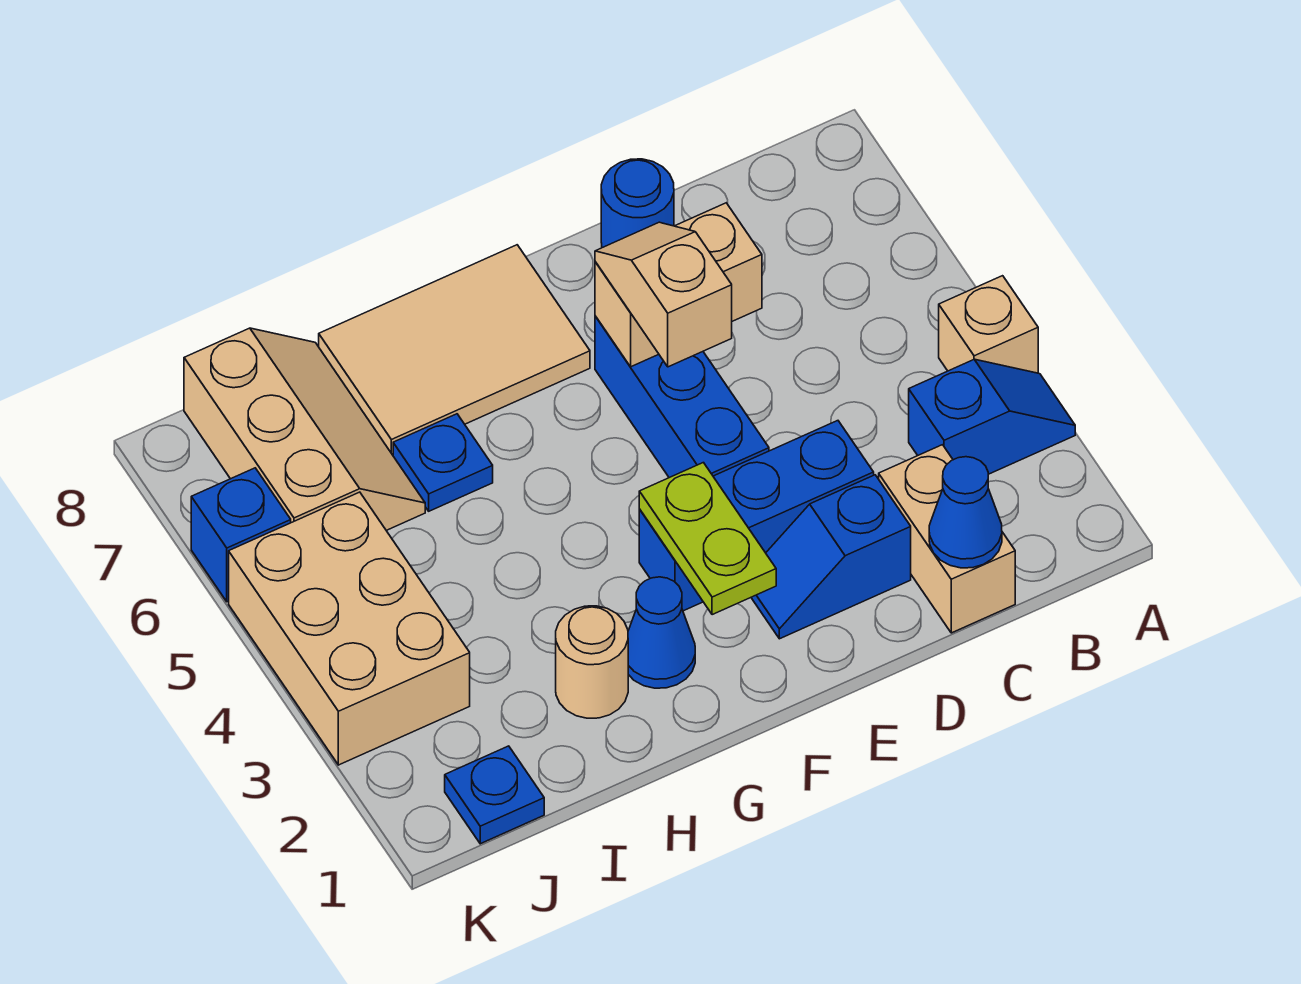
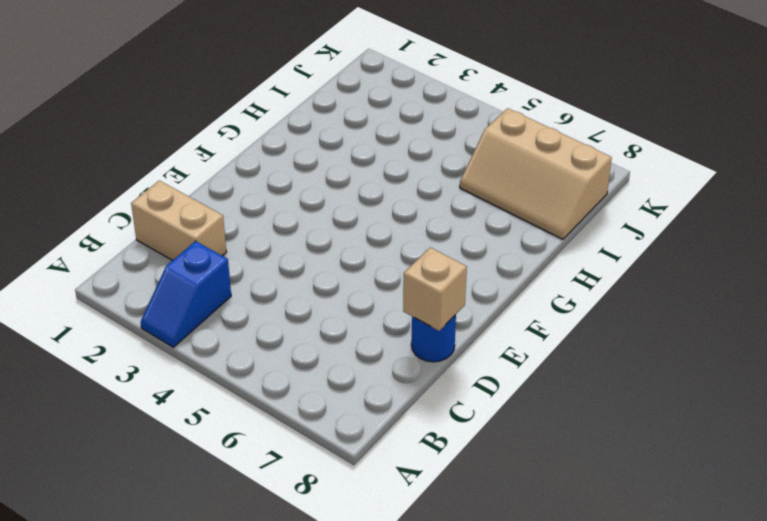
tan 1x1 brick [403,247,467,331] -> tan 1x1 brick moved to [939,276,1038,373]
none -> blue 1x2 slope [751,475,911,639]
none -> blue 1x3 brick [639,421,874,611]
none -> blue 1x3 brick [595,316,769,478]

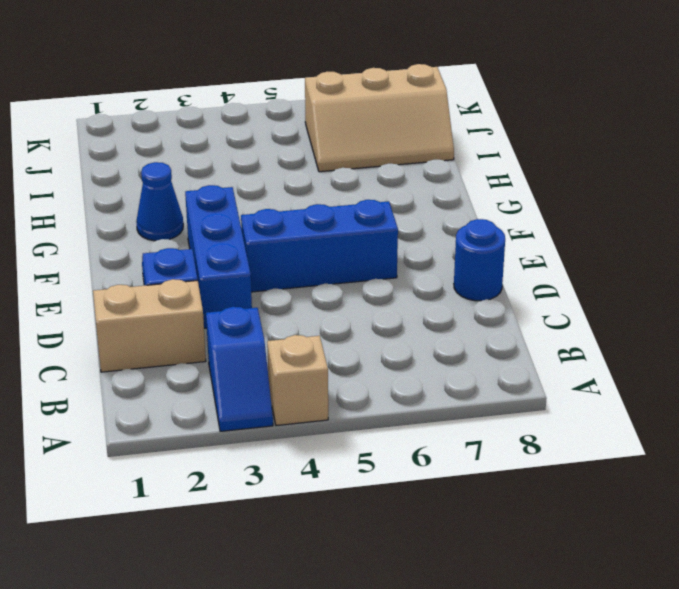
none -> tan 2x3 tile [319,245,590,455]
none -> tan 1x1 round brick [556,606,628,718]
none -> blue 1x1 plate [393,414,493,511]

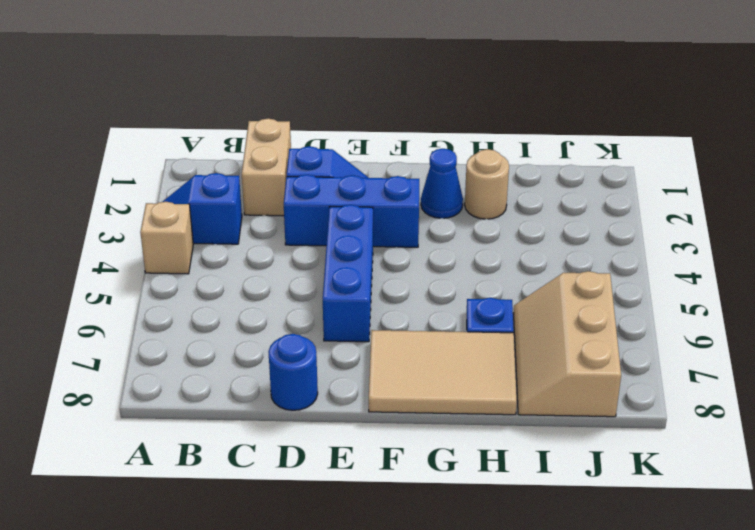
none -> blue 1x1 plate [445,746,544,844]
none -> tan 2x3 brick [229,492,470,765]
none -> blue 1x1 brick [191,468,291,602]

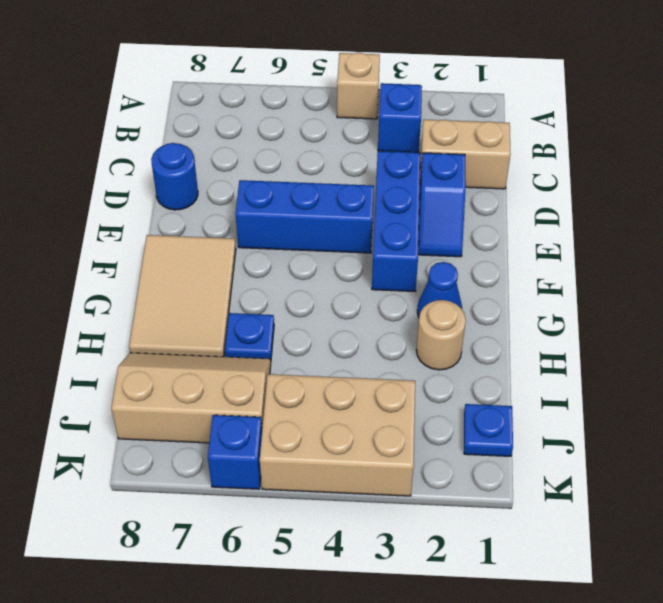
none -> blue 1x1 cone [929,457,1002,568]
none -> tan 1x2 brick [595,203,762,367]
none -> lime 1x2 plate [639,463,776,615]

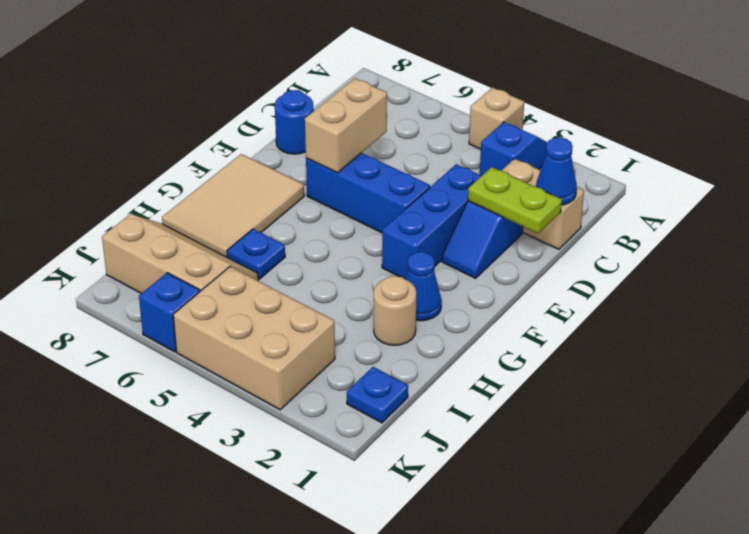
lime 1x2 plate [468,167,562,233] -> lime 1x2 plate moved to [639,463,776,615]
none -> tan 1x2 slope [595,222,732,367]

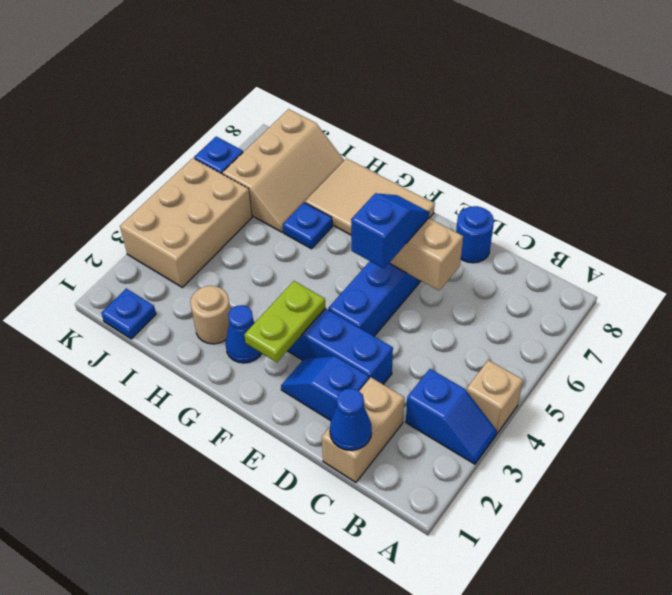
blue 1x2 slope [351,193,429,269] -> tan 1x2 slope [595,222,732,367]

